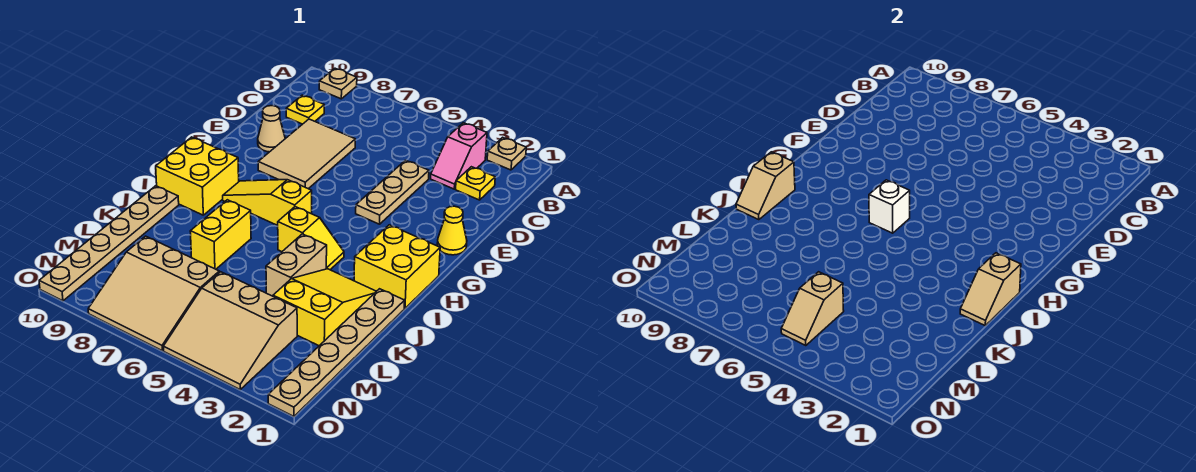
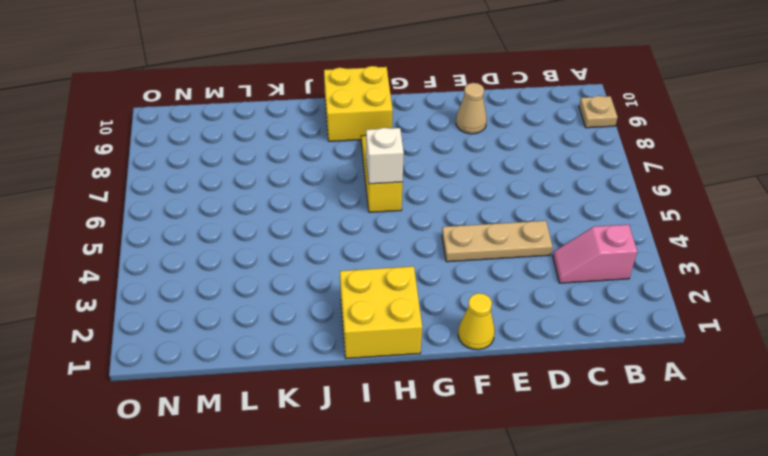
none -> tan 1x1 plate [487,137,526,170]
none -> yellow 1x1 plate [456,167,495,200]
none -> yellow 1x1 plate [286,95,324,124]

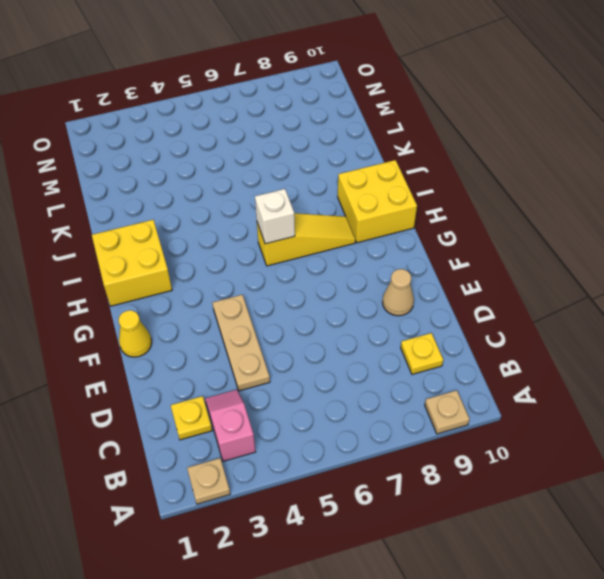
none -> tan 2x3 tile [258,119,355,189]
none -> yellow 1x2 slope [278,207,344,270]
none -> tan 1x6 plate [268,289,405,416]

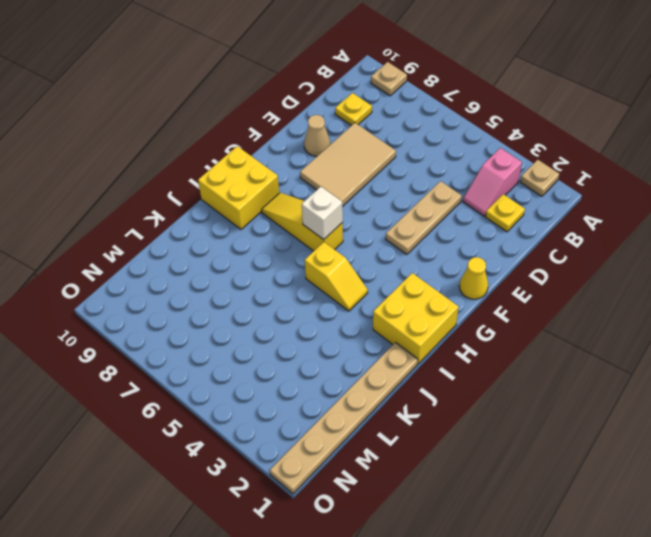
none -> yellow 2x3 slope [273,269,376,346]
none -> tan 1x2 brick [266,234,327,296]
none -> yellow 1x2 brick [190,200,251,269]

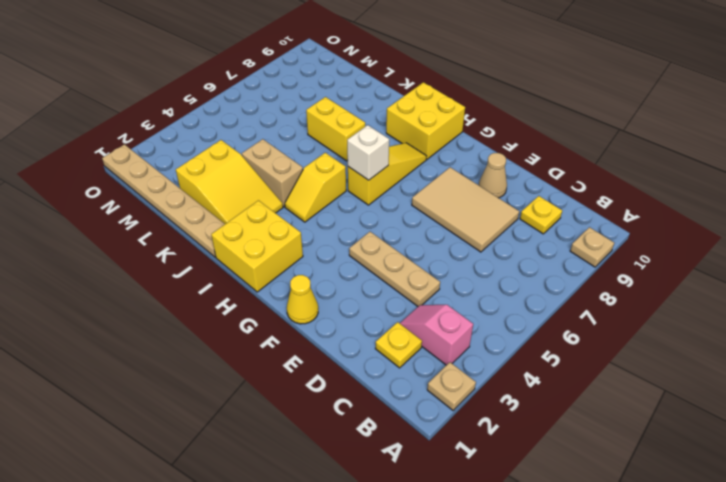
none -> tan 1x6 plate [39,186,179,301]
none -> tan 3x3 slope [163,272,297,389]
none -> tan 3x3 slope [88,236,219,350]

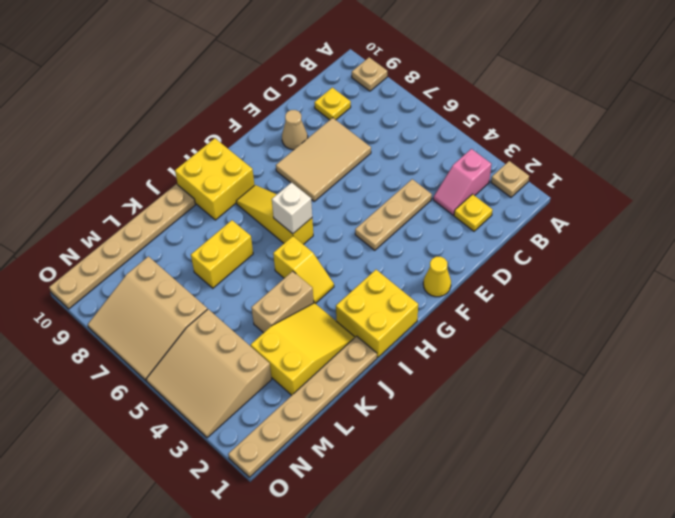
none -> tan 1x2 slope [960,253,1021,325]
none -> tan 1x2 slope [736,152,795,220]
none -> tan 1x2 slope [781,272,844,346]

